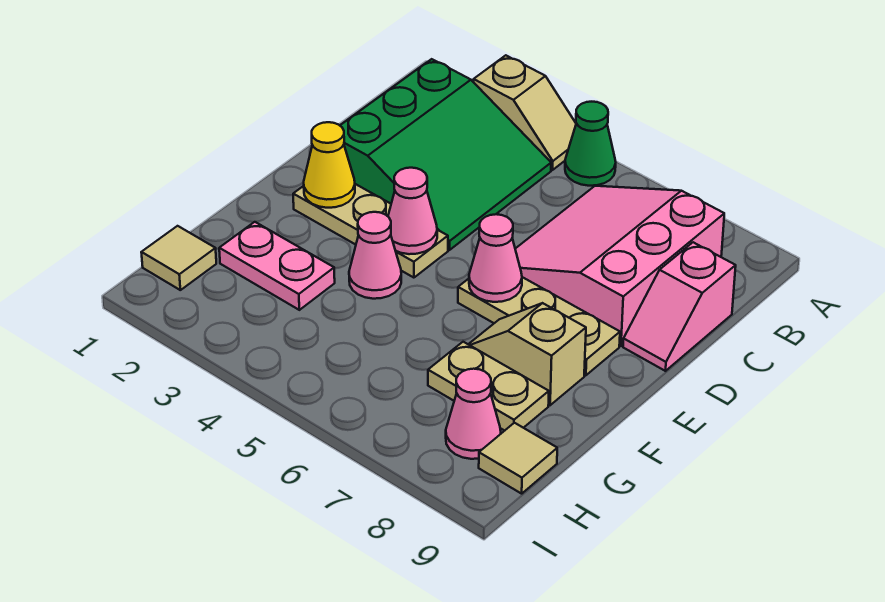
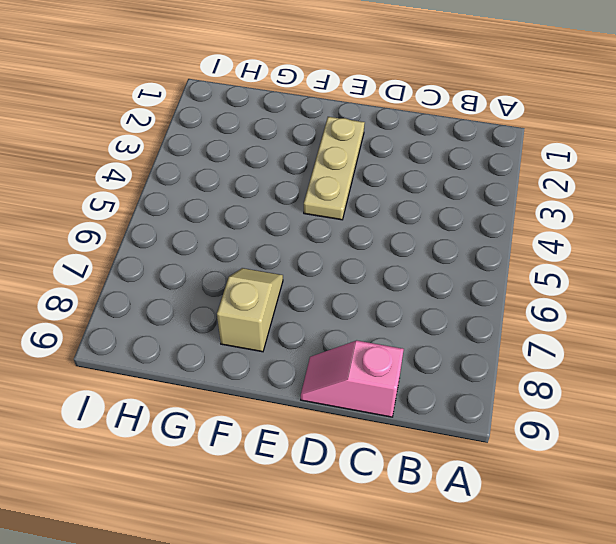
none -> tan 1x2 slope [474,55,576,170]
none -> green 1x1 cone [565,102,616,186]
none -> green 3x3 slope [340,59,551,250]

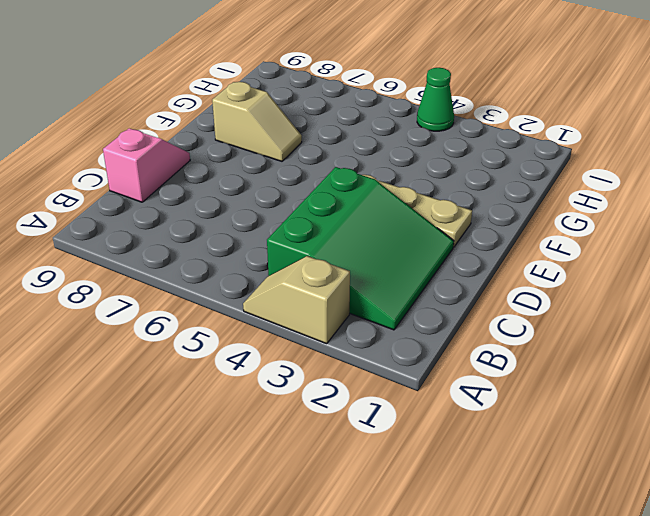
green 3x3 slope [267,167,454,330] -> green 3x3 slope turned to [340,59,551,250]
green 1x1 cone [417,68,454,131] -> green 1x1 cone moved to [565,102,616,186]
none -> pink 3x3 slope [515,186,724,346]
none -> tan 1x3 plate [458,277,620,375]
none -> pink 1x1 cone [349,212,401,299]

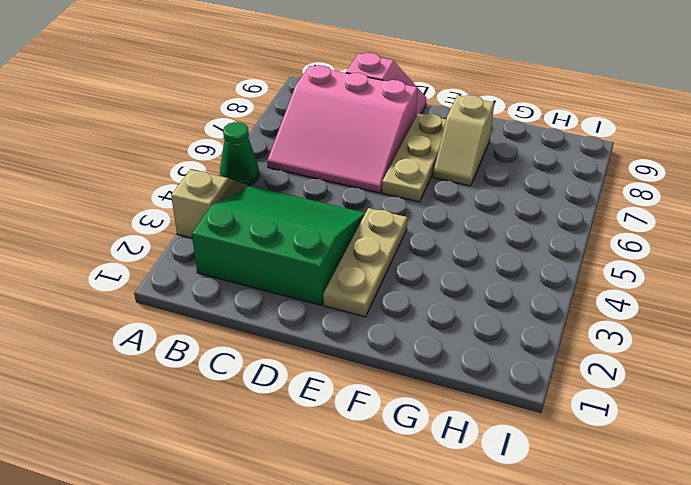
none -> pink 1x1 cone [349,212,401,299]
none -> pink 1x2 plate [219,222,335,310]
none -> tan 1x2 plate [428,342,549,431]

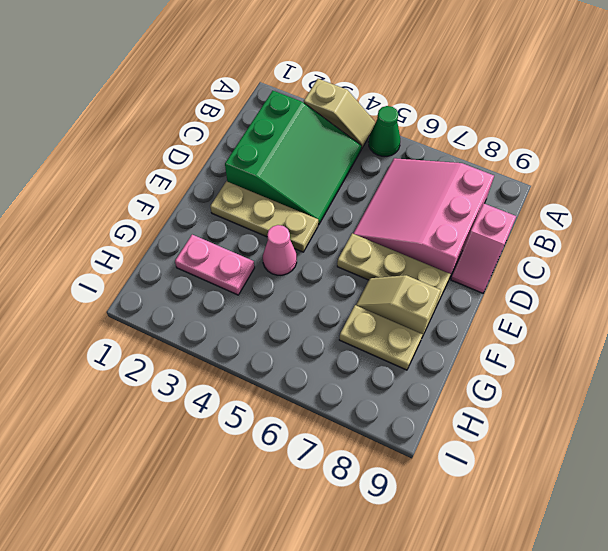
none -> tan 1x1 tile [141,226,216,290]
none -> pink 1x1 cone [446,369,501,459]
none -> tan 1x1 tile [479,423,557,494]

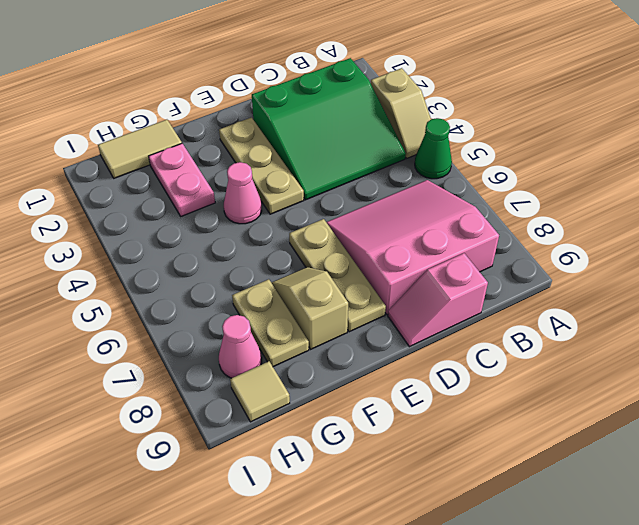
tan 1x2 tile [98,120,182,178] -> tan 1x1 tile [141,226,216,290]
none -> yellow 1x1 cone [304,122,355,208]
none -> pink 1x1 cone [388,168,437,254]
none -> pink 1x1 cone [469,214,522,302]

